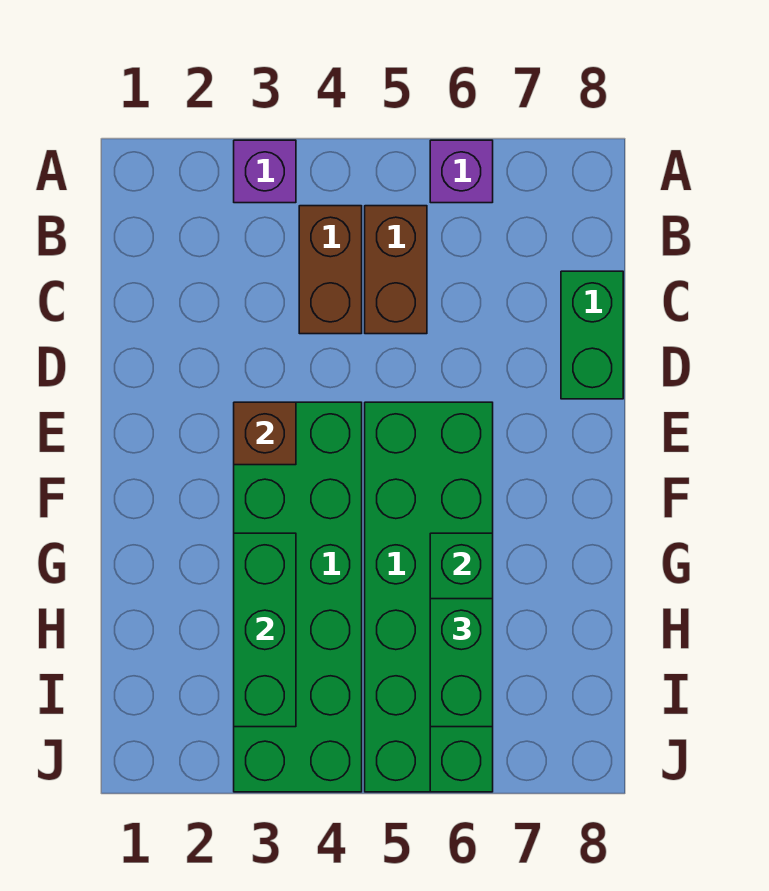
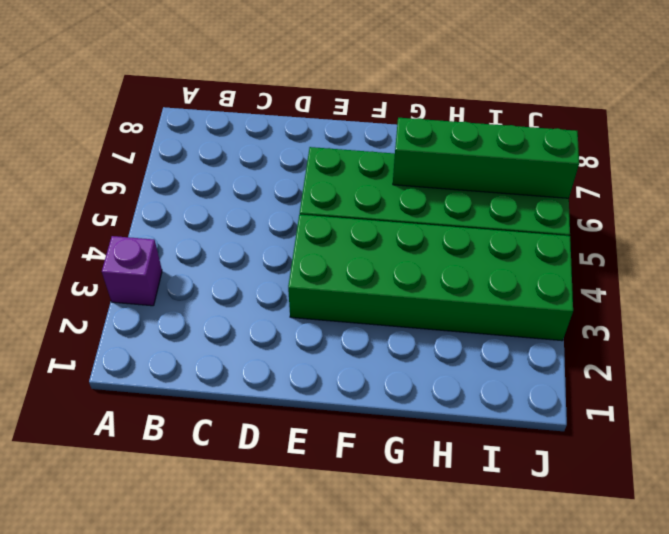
none -> purple 1x1 brick [430,140,493,203]
none -> brown 1x2 brick [299,206,362,334]

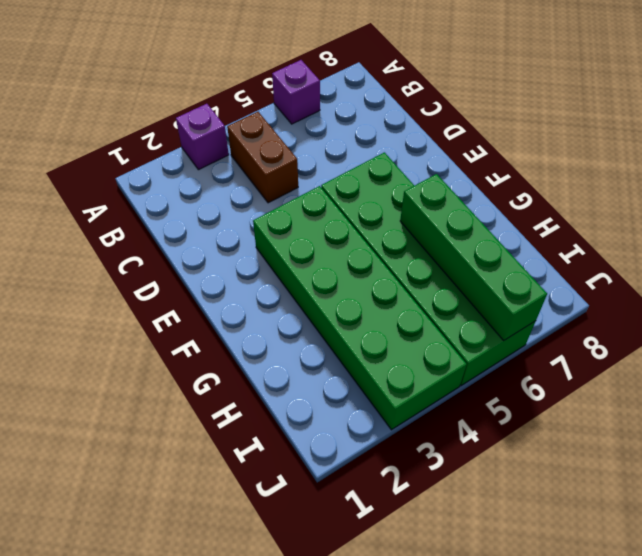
none -> brown 1x2 brick [365,206,427,334]
none -> green 1x2 brick [561,271,623,399]

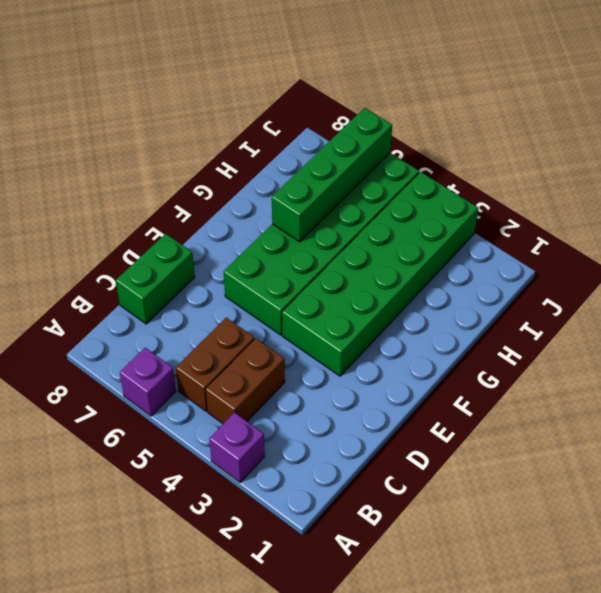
none -> brown 1x1 brick [234,402,296,465]
none -> green 1x3 brick [234,533,296,727]

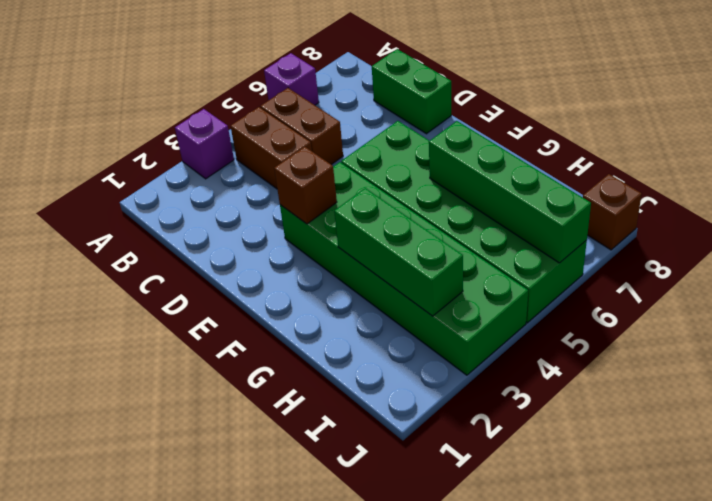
brown 1x1 brick [583,174,642,250] -> none
none -> green 1x2 brick [430,599,493,727]

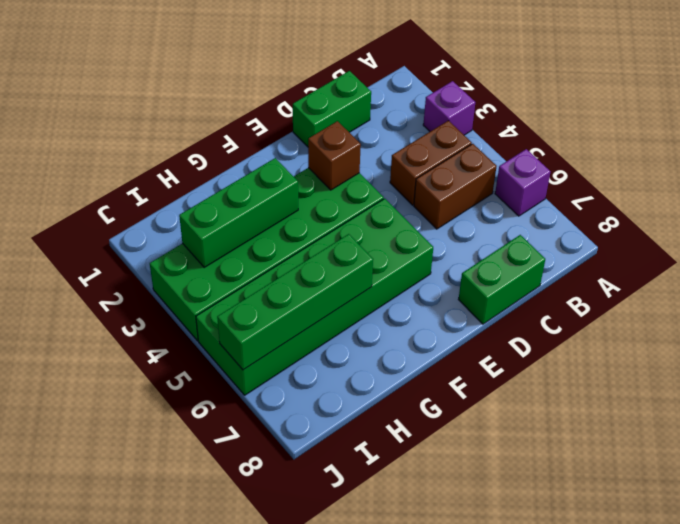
green 1x2 brick [293,71,371,147] -> green 1x2 brick moved to [430,599,493,727]

